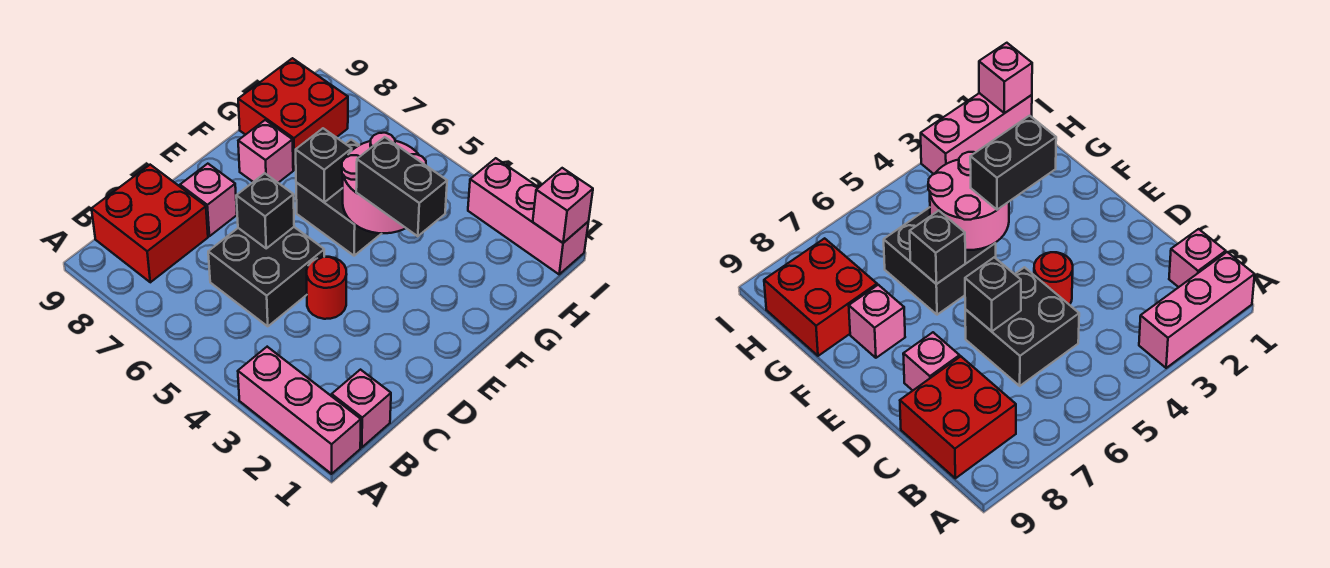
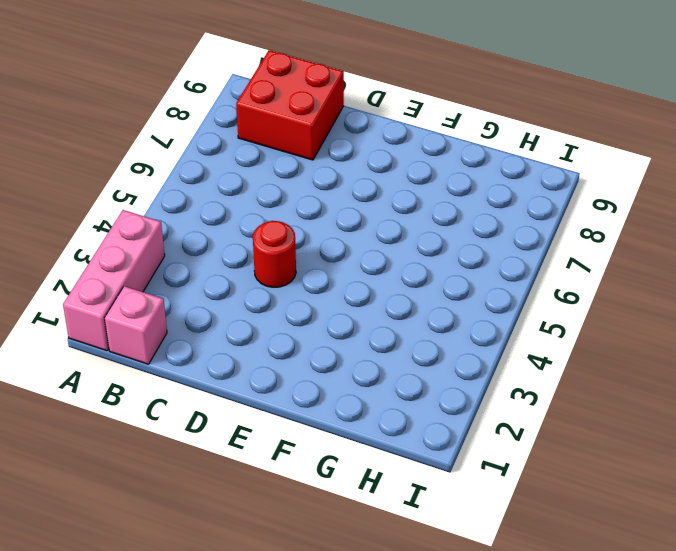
none -> black 2x2 brick [208,227,324,326]
none -> pink 1x1 brick [180,164,237,236]
none -> black 2x2 brick [296,140,382,256]

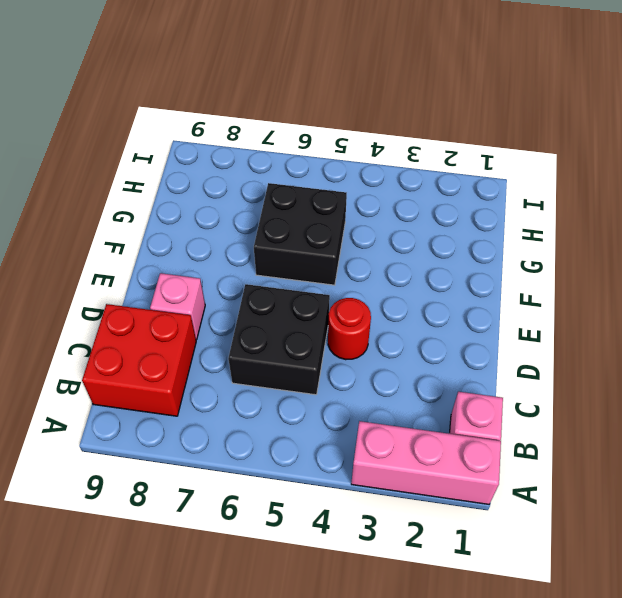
none -> pink 1x1 brick [238,120,293,183]
none -> red 2x2 brick [238,58,348,170]
none -> pink 1x3 brick [468,158,588,274]

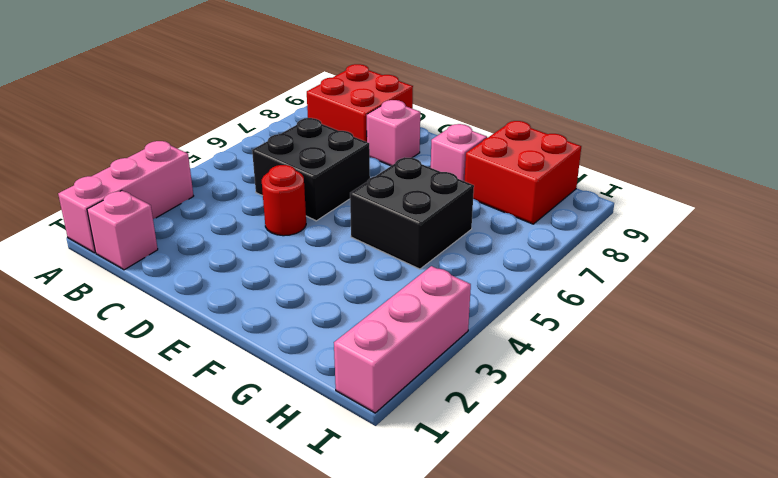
none -> black 1x1 brick [236,173,294,248]
none -> pink 2x2 round brick [342,133,426,233]
none -> black 1x1 brick [296,128,352,202]

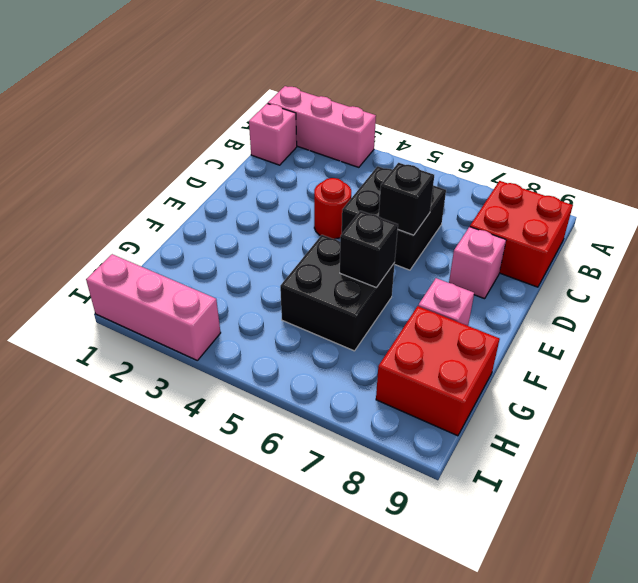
none -> pink 2x2 round brick [342,133,426,233]
none -> pink 1x1 brick [533,168,593,243]
none -> black 1x2 brick [356,137,447,236]

